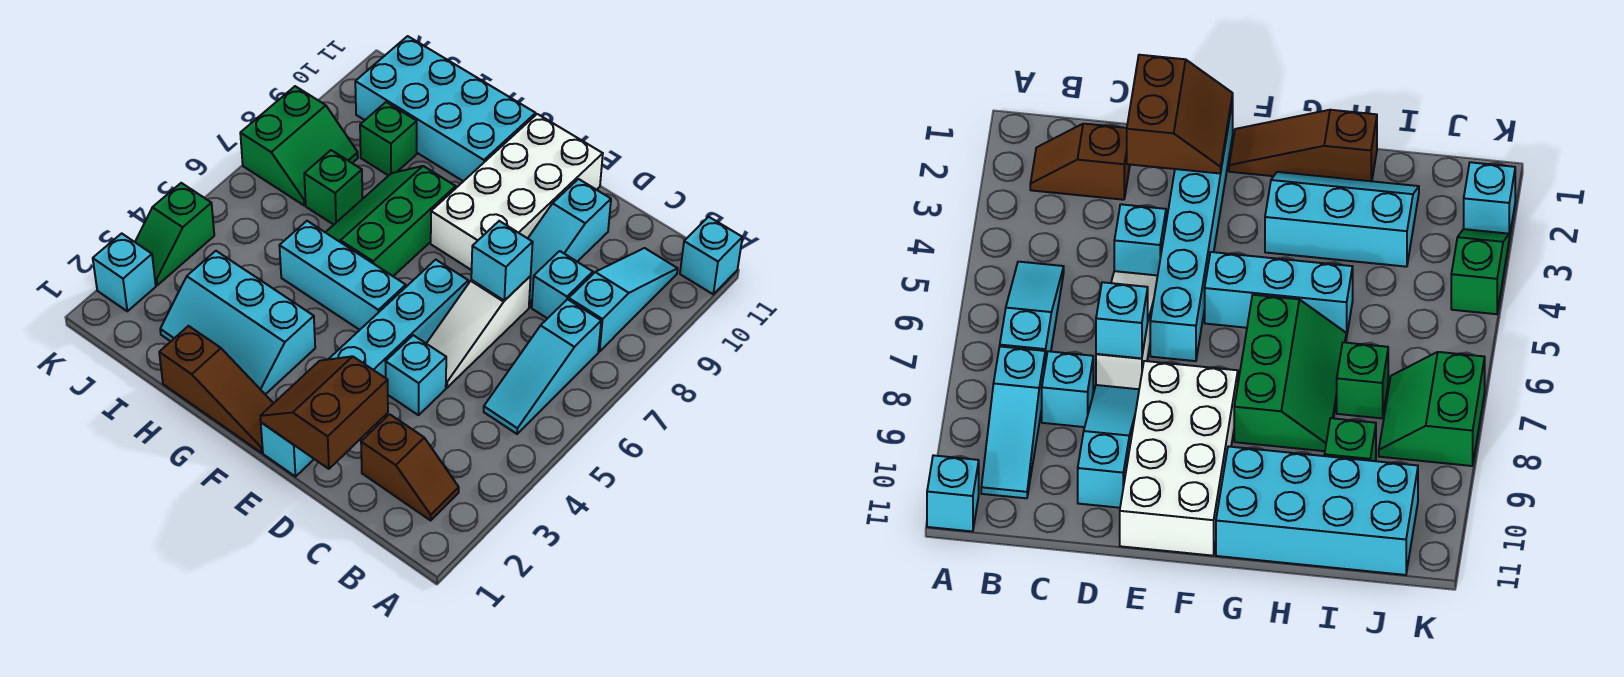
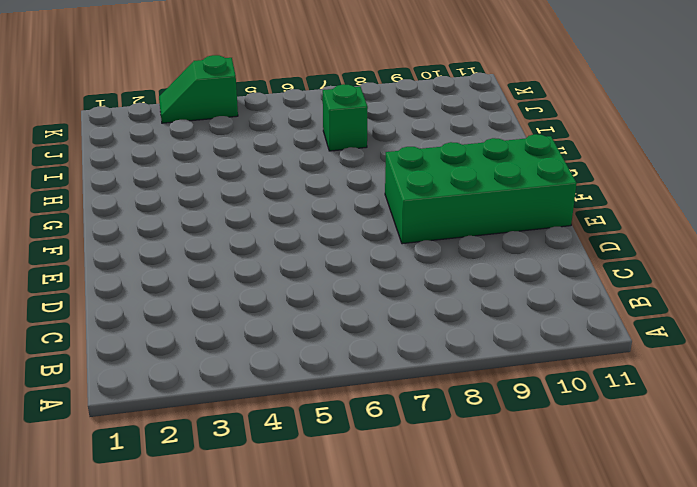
green 2x4 brick [385,134,577,244] -> white 2x4 brick [431,114,603,270]
none -> cyan 1x1 brick [680,217,742,294]
none -> brown 1x2 slope [361,414,459,520]
none -> cyan 1x3 slope [484,299,601,434]

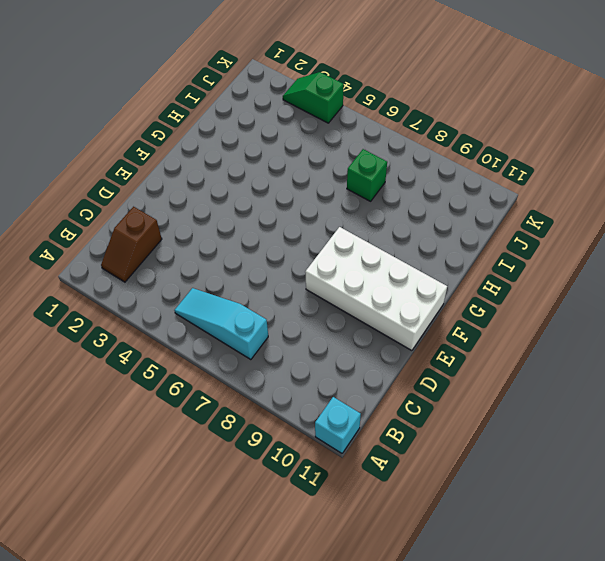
none -> cyan 1x3 slope [569,248,678,352]
none -> cyan 1x1 brick [532,251,593,319]
none -> cyan 1x1 brick [385,335,446,415]

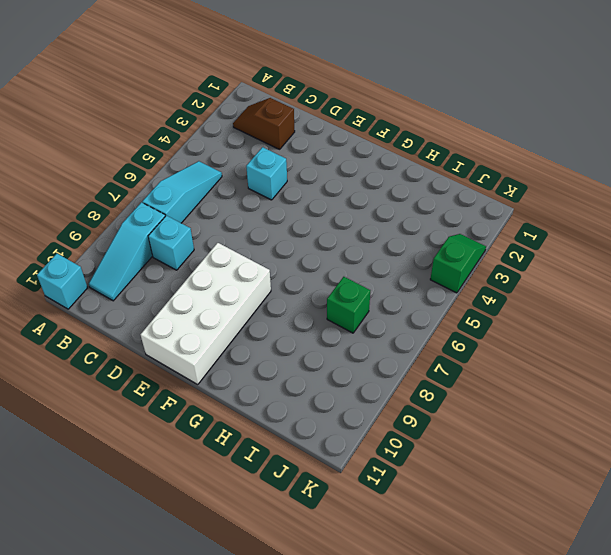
none -> white 1x3 slope [426,276,531,388]
none -> cyan 1x3 slope [528,179,611,307]
none -> cyan 1x6 brick [261,260,468,477]

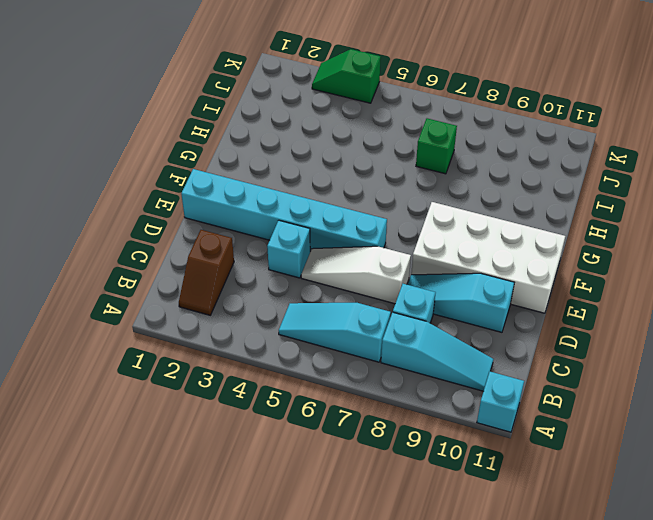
none -> brown 1x3 slope [159,326,273,453]
none -> cyan 1x3 brick [279,221,406,330]
none -> cyan 2x3 slope [160,251,315,394]

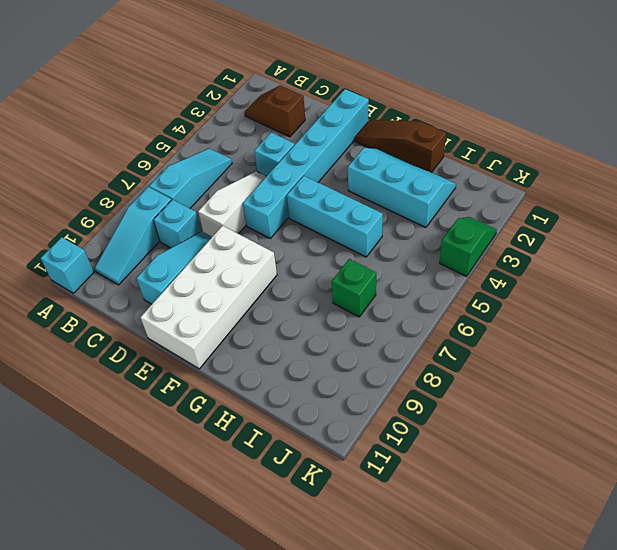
none -> green 2x3 slope [325,166,456,276]
none -> cyan 2x4 brick [355,36,536,181]
none -> green 1x1 brick [360,102,417,176]

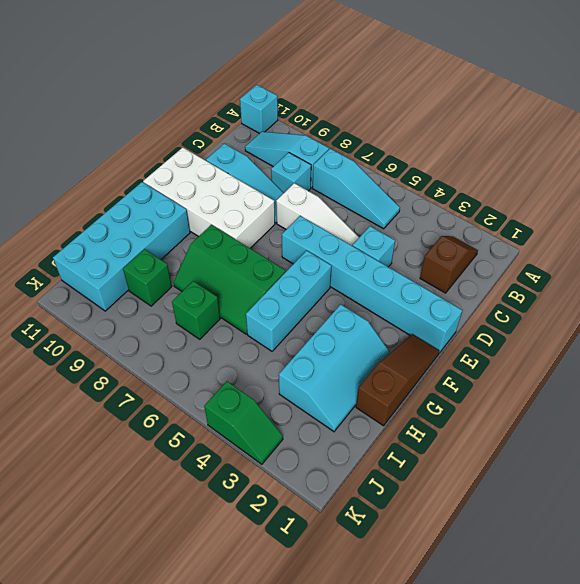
none -> green 2x2 slope [240,86,358,205]
none -> cyan 1x1 brick [93,233,156,311]
none -> brown 2x2 slope [260,356,388,469]

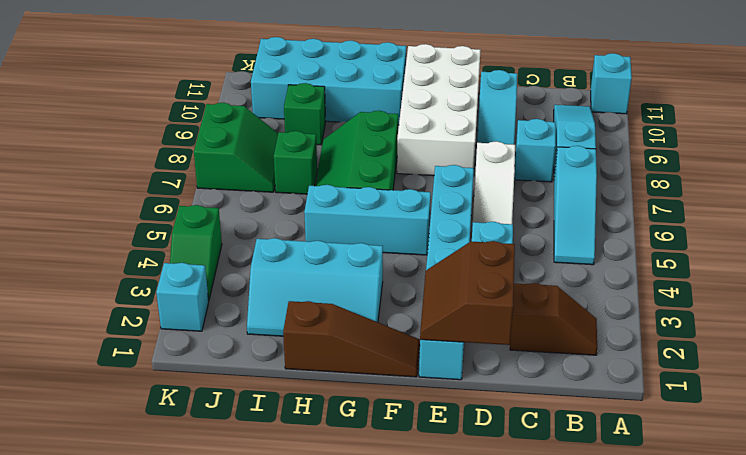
none -> cyan 1x1 brick [471,221,533,301]

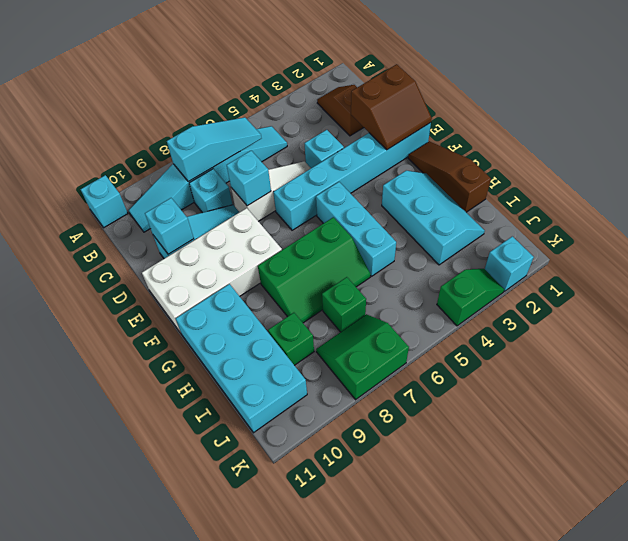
cyan 1x3 slope [167,117,261,182] -> none
cyan 1x1 brick [145,198,194,254] -> none

